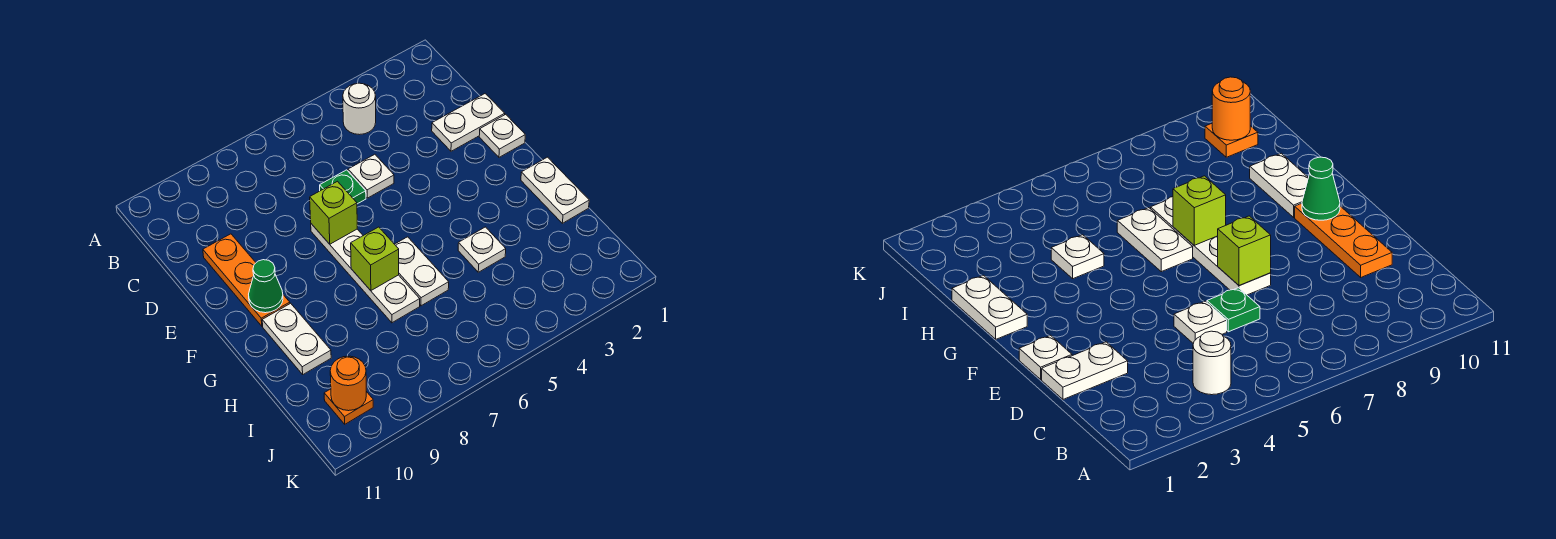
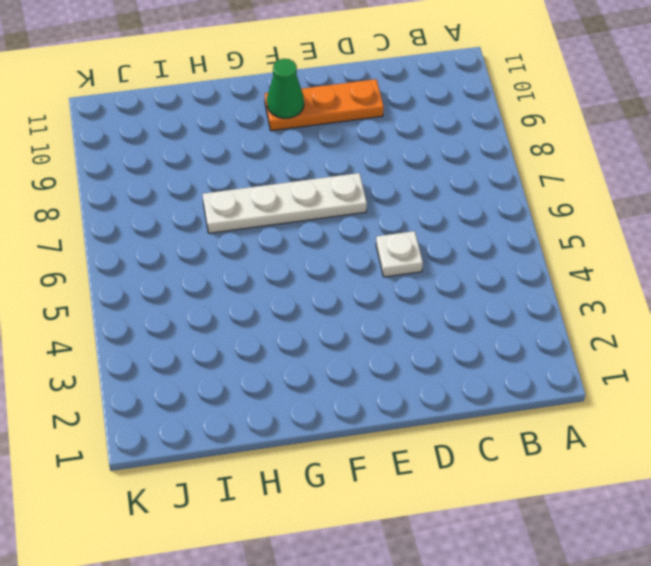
none -> white 1x1 round brick [343,83,376,135]
none -> white 1x2 plate [432,94,505,151]
none -> green 1x1 plate [320,170,366,204]

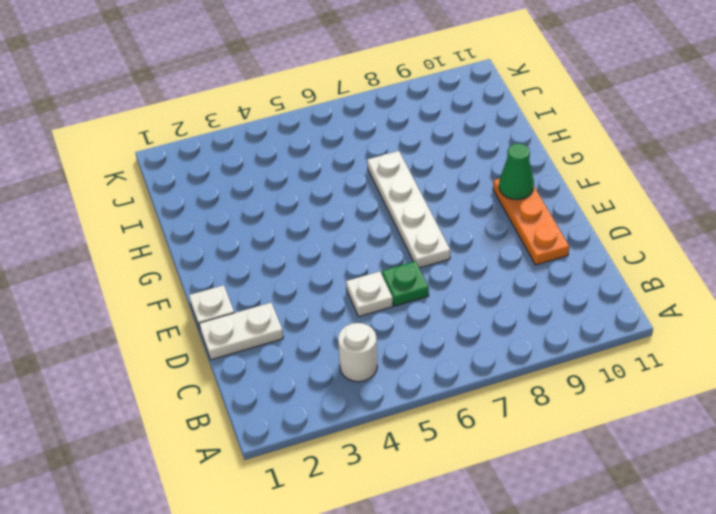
none -> white 1x2 plate [521,157,589,223]
none -> white 1x2 plate [395,237,449,306]
none -> white 1x2 plate [262,303,331,374]

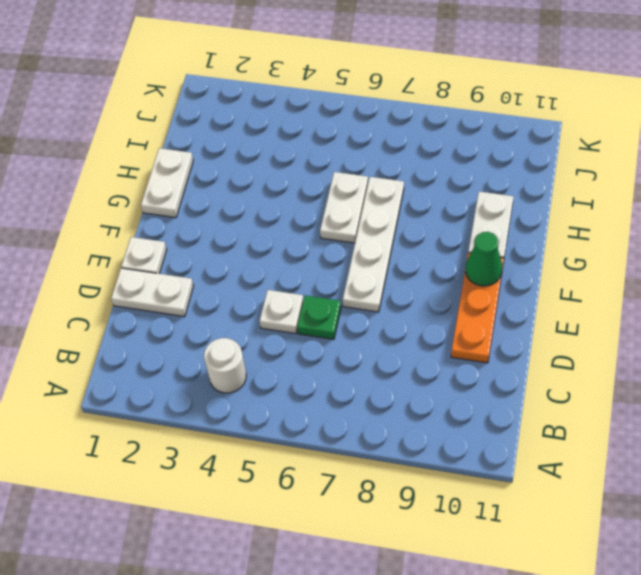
none -> white 1x1 plate [458,227,506,272]
none -> orange 1x1 plate [324,389,373,424]
none -> lime 1x1 brick [310,181,357,244]

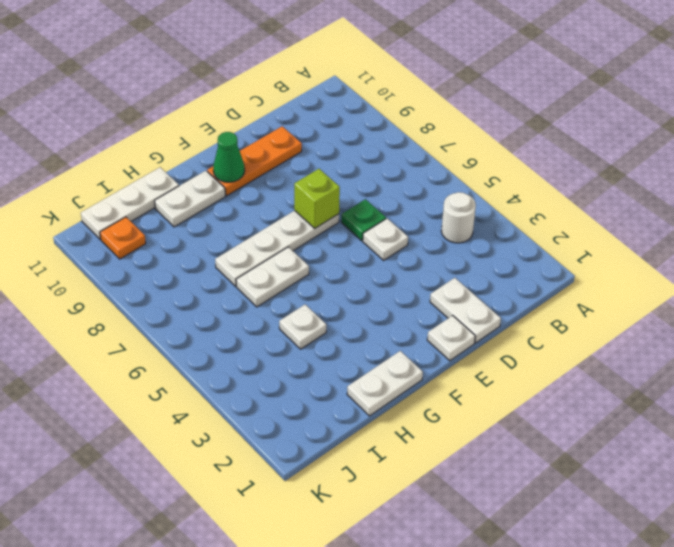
white 1x3 plate [81,167,179,239] -> none
none -> lime 1x1 brick [351,227,399,290]
none -> orange 1x1 round brick [330,356,366,411]

